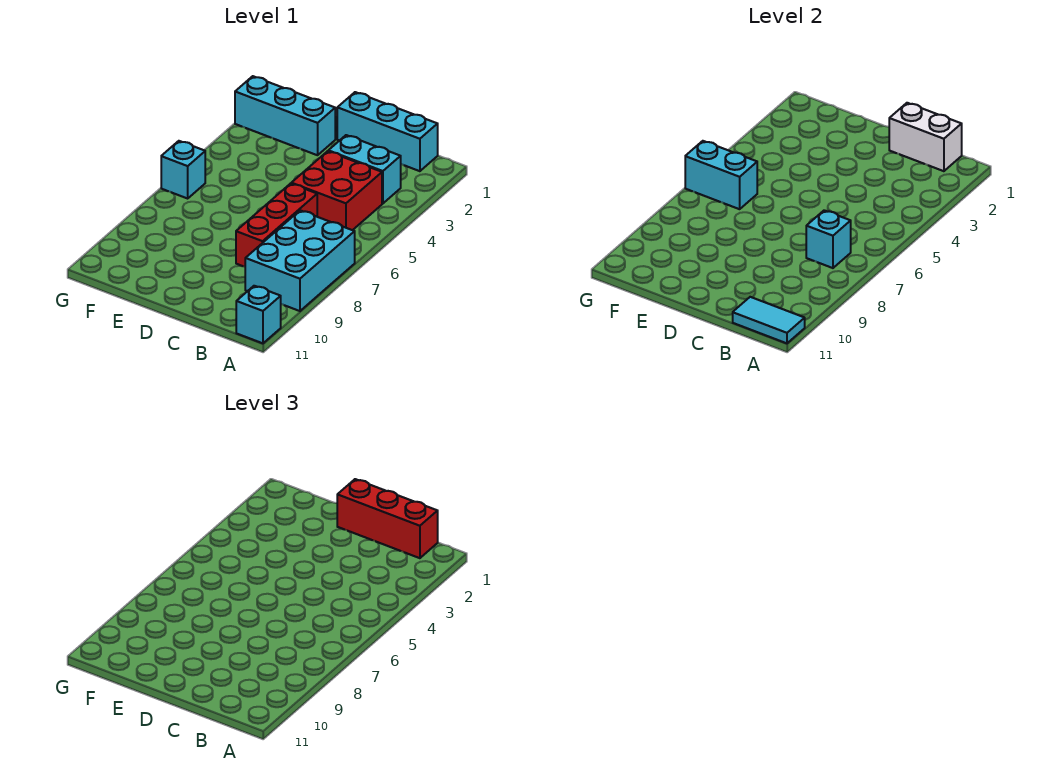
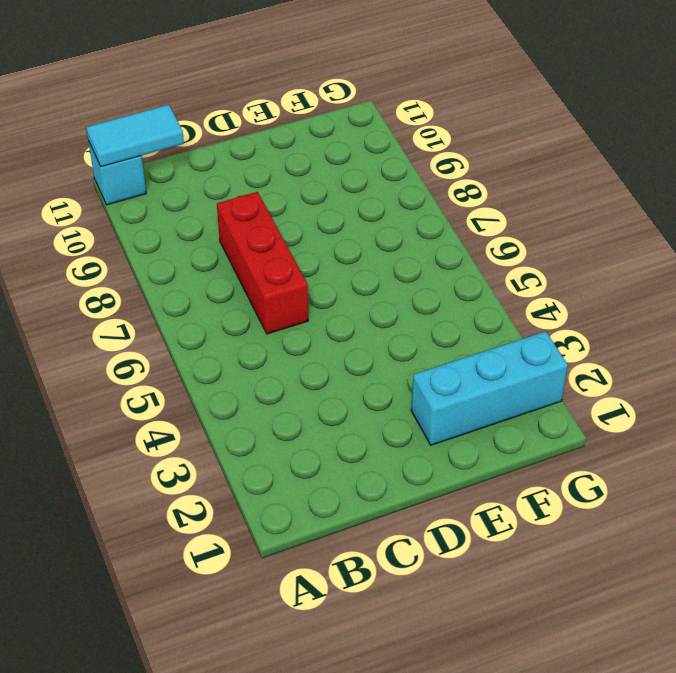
none -> cyan 2x3 brick [245,210,355,311]
none -> cyan 1x3 brick [337,92,438,171]
none -> cyan 1x2 brick [328,135,401,203]

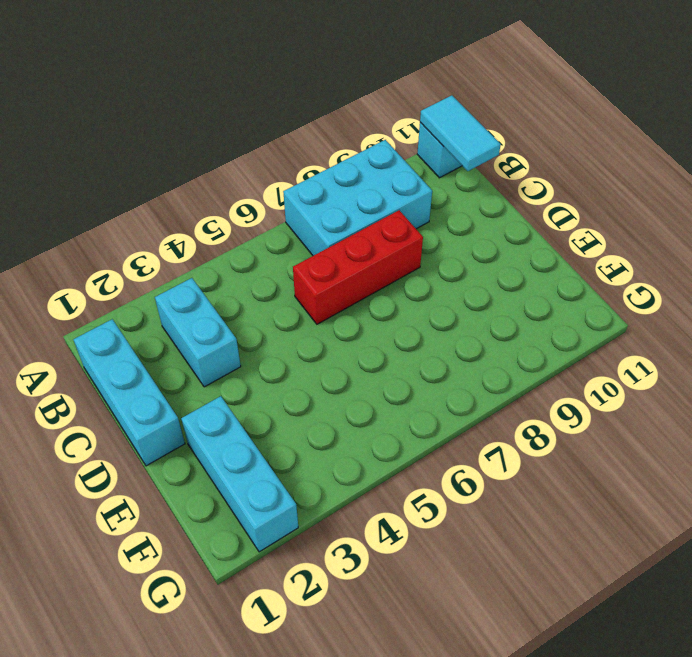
none -> red 2x2 brick [291,151,382,230]
none -> cyan 1x1 brick [161,141,205,198]
none -> white 1x2 brick [889,103,962,171]

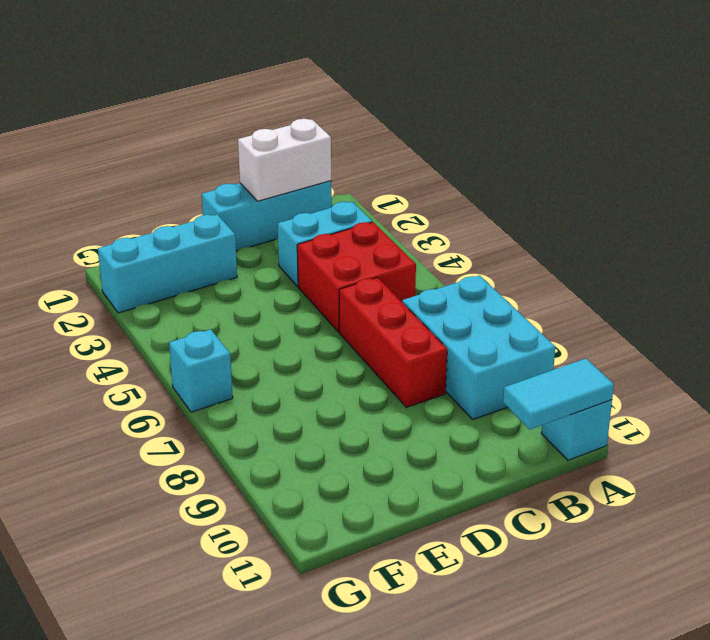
none -> cyan 1x1 brick [806,210,851,268]
none -> cyan 1x2 brick [685,141,757,209]
none -> red 1x3 brick [337,479,438,558]

